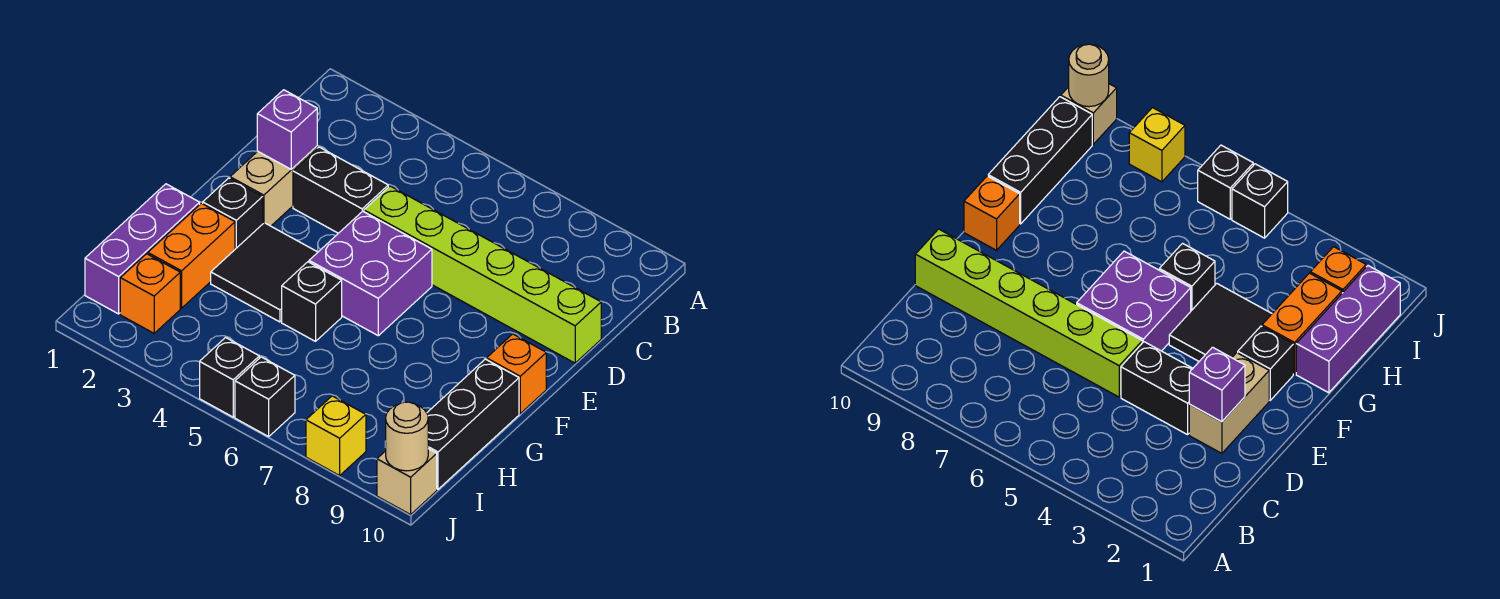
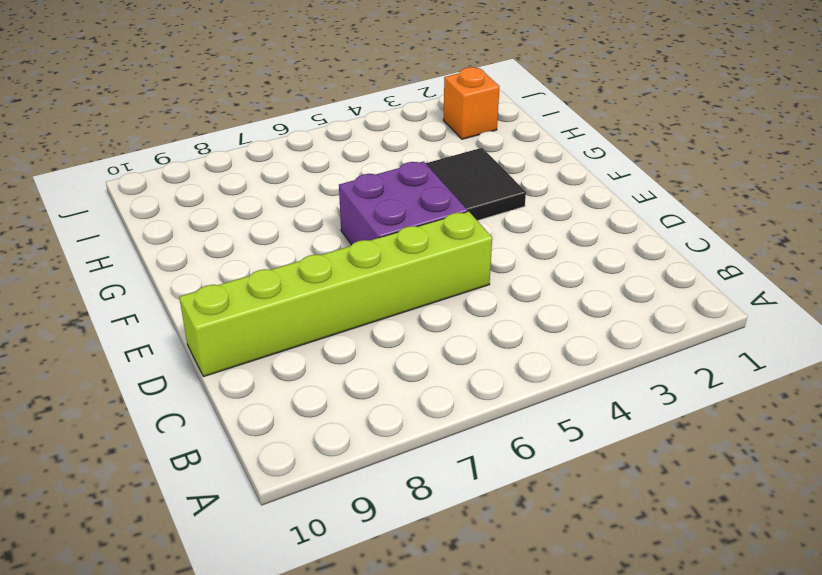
none -> tan 1x2 brick [230,146,317,226]
none -> black 1x2 brick [293,147,388,233]
none -> black 1x1 brick [203,178,263,249]

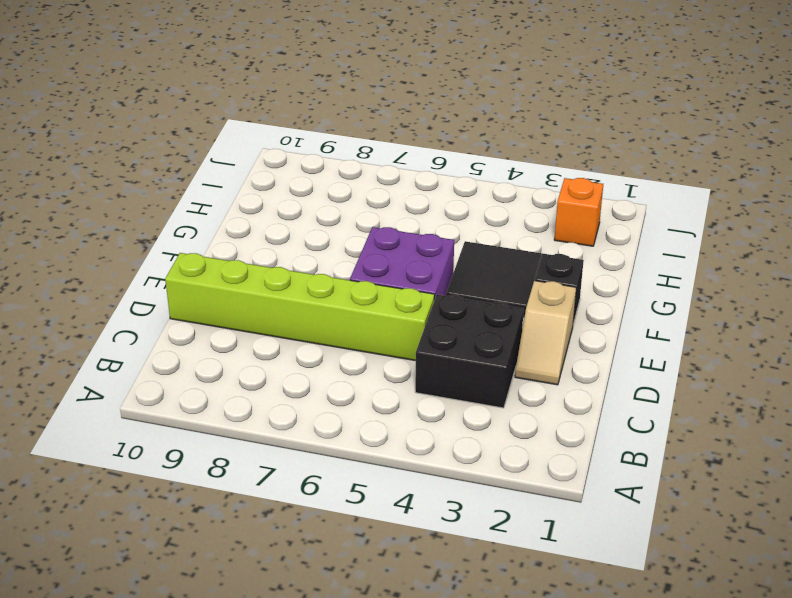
black 2x2 brick [415,295,524,408] -> black 1x2 brick [293,147,388,233]
tan 1x2 slope [515,281,576,385] -> tan 1x2 brick [230,146,317,226]
none -> orange 1x1 brick [487,334,546,413]
none -> purple 1x3 brick [85,184,200,314]
none -> orange 1x2 brick [148,203,235,308]

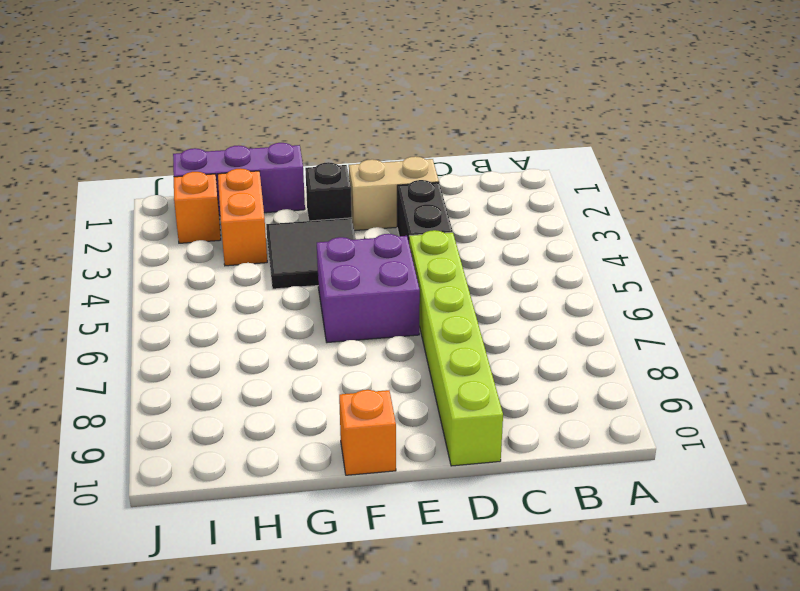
orange 1x2 brick [218,168,267,266] -> orange 1x2 brick turned to [148,203,235,308]
none -> black 1x1 brick [282,262,342,341]
none -> black 1x3 brick [427,359,519,489]
none -> black 1x1 brick [200,337,259,417]

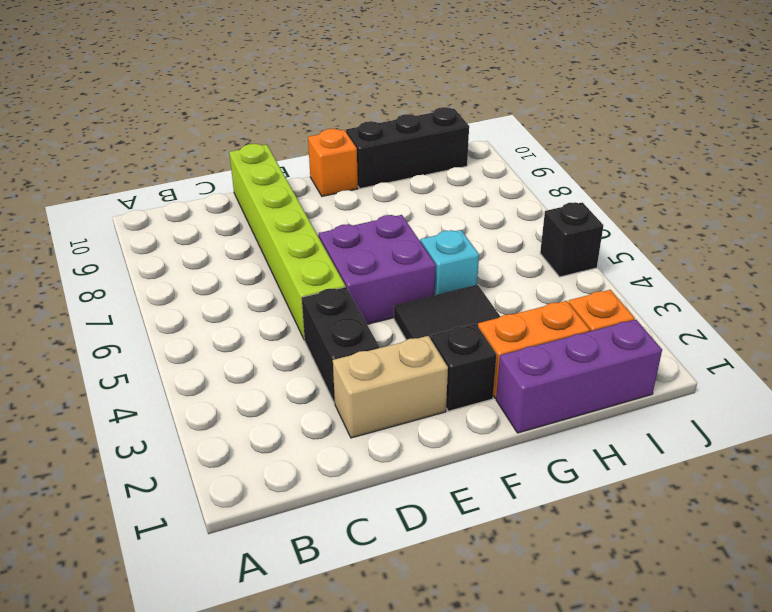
cyan 1x1 brick [421,230,479,295] -> black 1x1 brick [282,262,342,341]
none -> black 1x1 brick [235,357,295,437]
none -> yellow 1x1 brick [306,396,366,476]
none -> tan 1x1 brick [377,449,437,515]

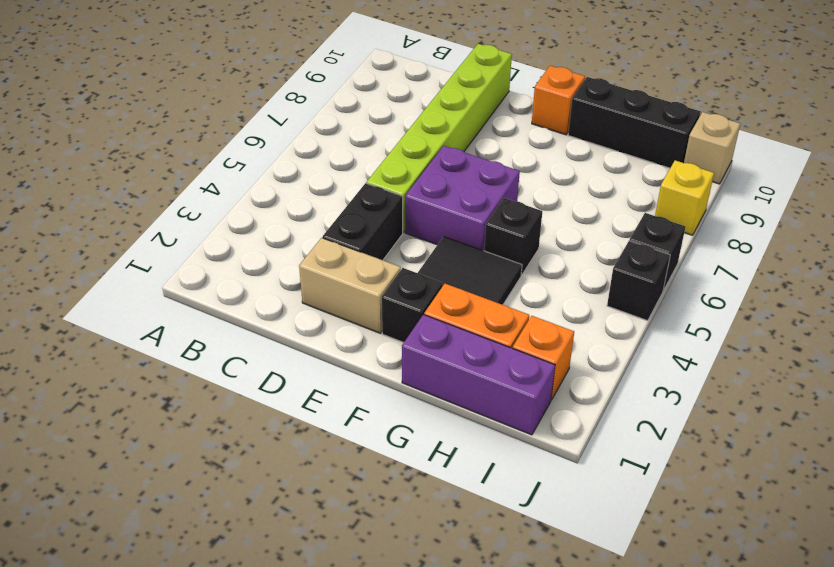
none -> purple 1x1 brick [257,90,317,169]
none -> tan 1x1 round brick [385,402,428,471]

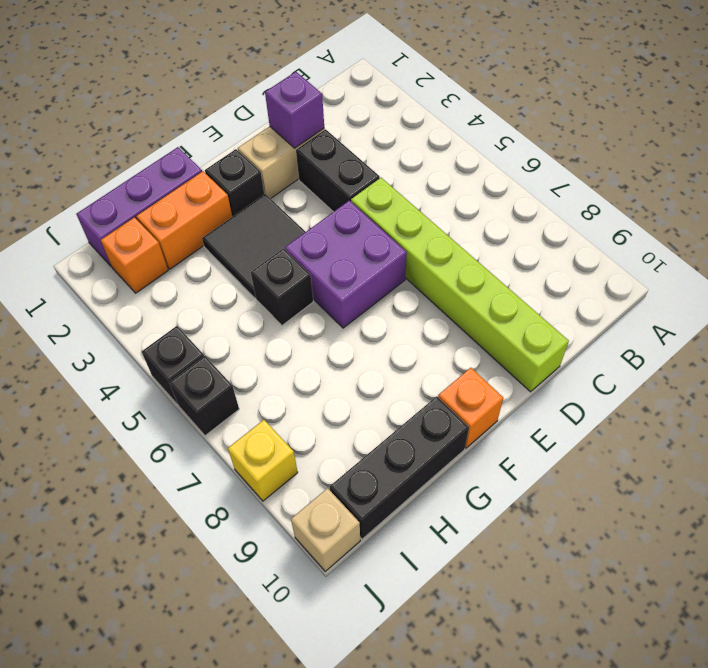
none -> tan 1x1 round brick [385,402,428,471]

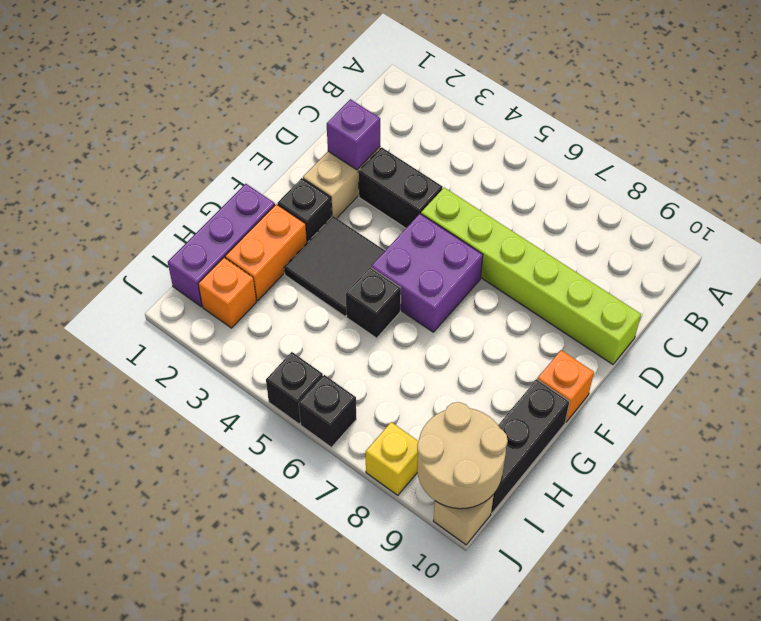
tan 2x2 round brick [417,402,508,509] -> tan 1x1 round brick [385,402,428,471]

